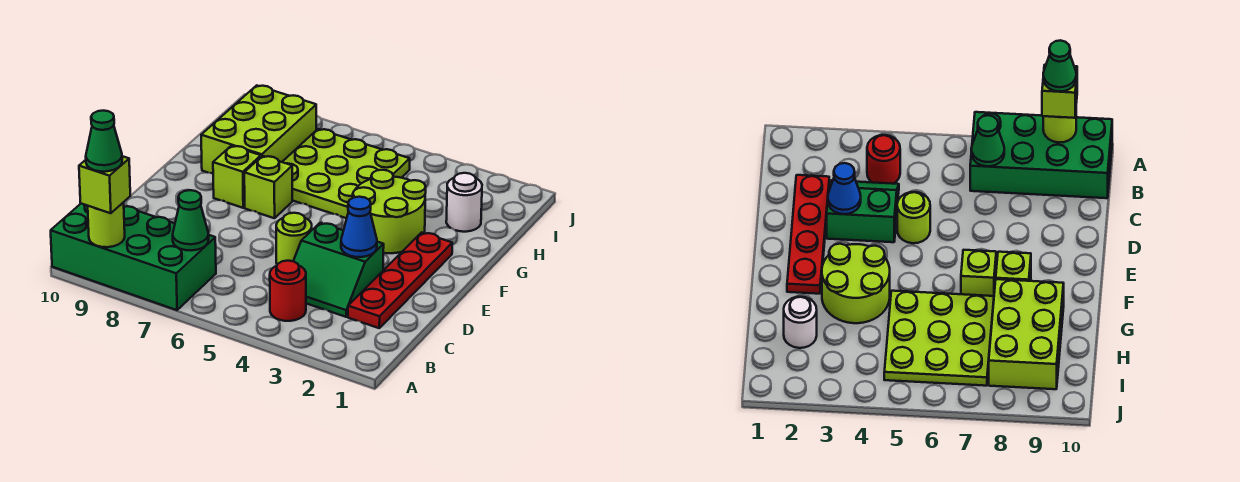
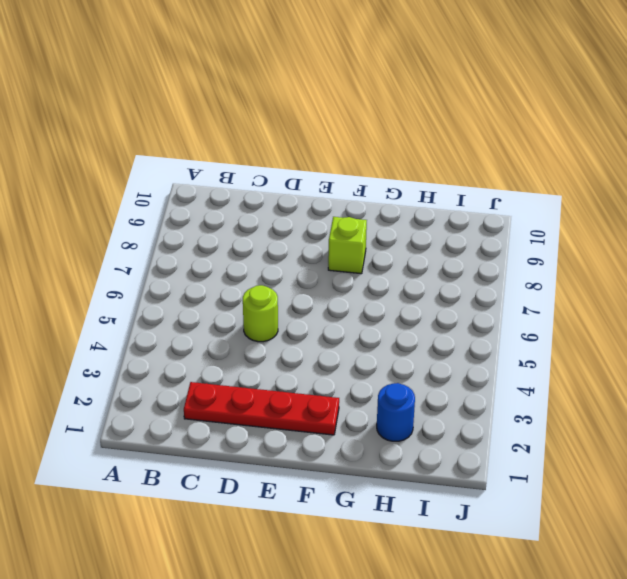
blue 1x1 round brick [377,383,415,441] -> white 1x1 round brick [446,173,482,232]
none -> green 2x4 brick [51,204,216,310]
none -> red 1x1 round brick [270,261,306,321]
none -> green 2x2 slope [294,223,384,317]

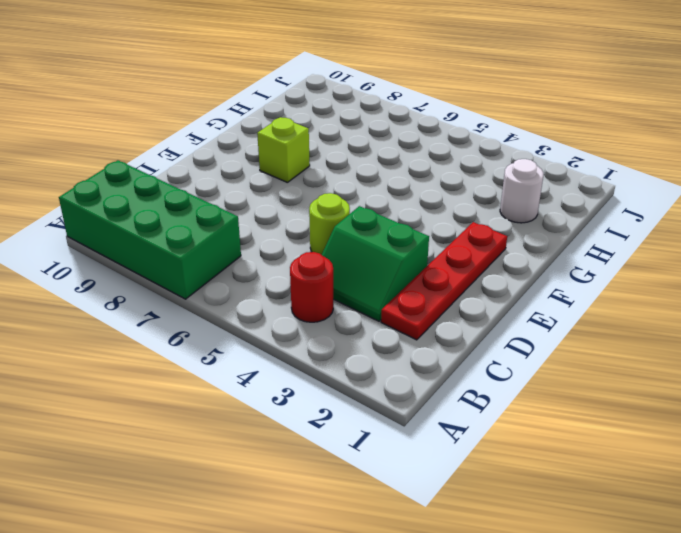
none -> lime 2x2 round brick [353,170,426,253]
none -> lime 1x1 brick [244,156,292,218]
none -> lime 3x3 plate [283,129,410,218]

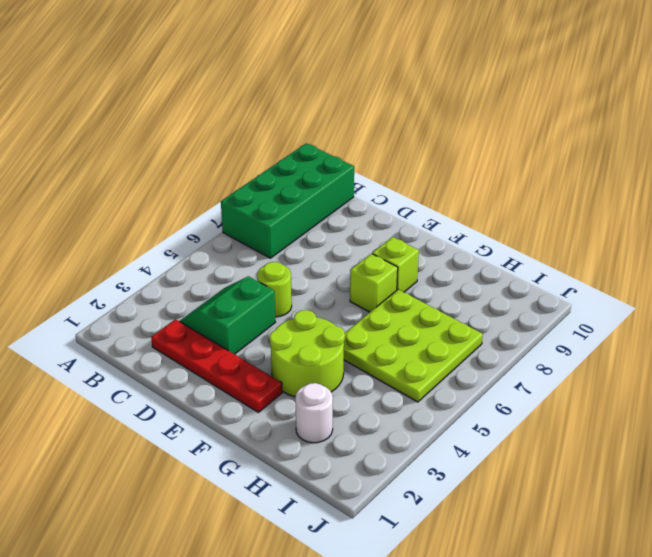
none -> red 1x1 round brick [270,261,306,321]
none -> lime 2x3 brick [201,85,316,173]
none -> lime 1x1 round brick [88,202,125,247]

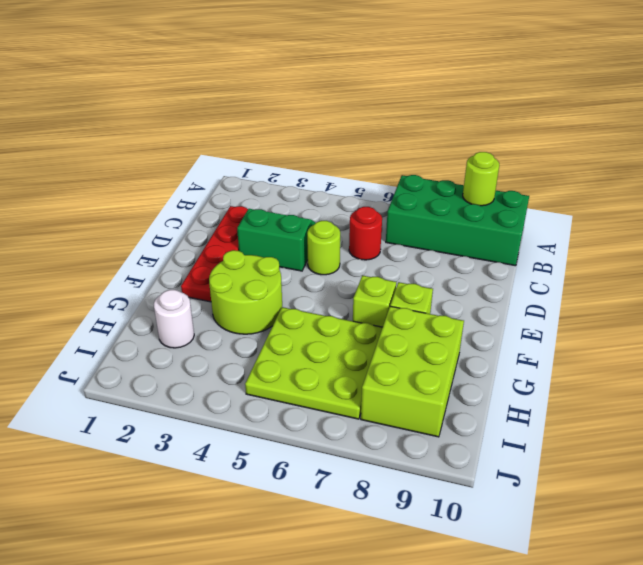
red 1x1 round brick [349,207,382,260] -> red 1x1 round brick moved to [270,261,306,321]
none -> green 1x1 cone [173,190,209,251]
none -> blue 1x1 cone [341,197,377,257]
none -> lime 1x1 brick [79,156,130,213]

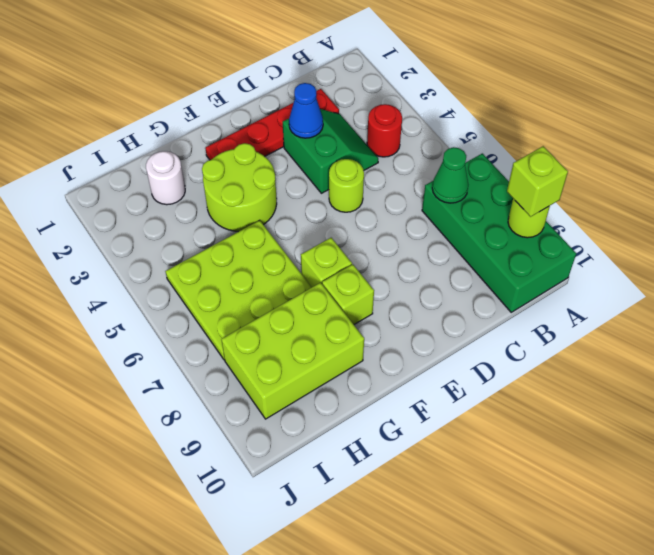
none -> green 1x1 cone [86,111,122,172]

